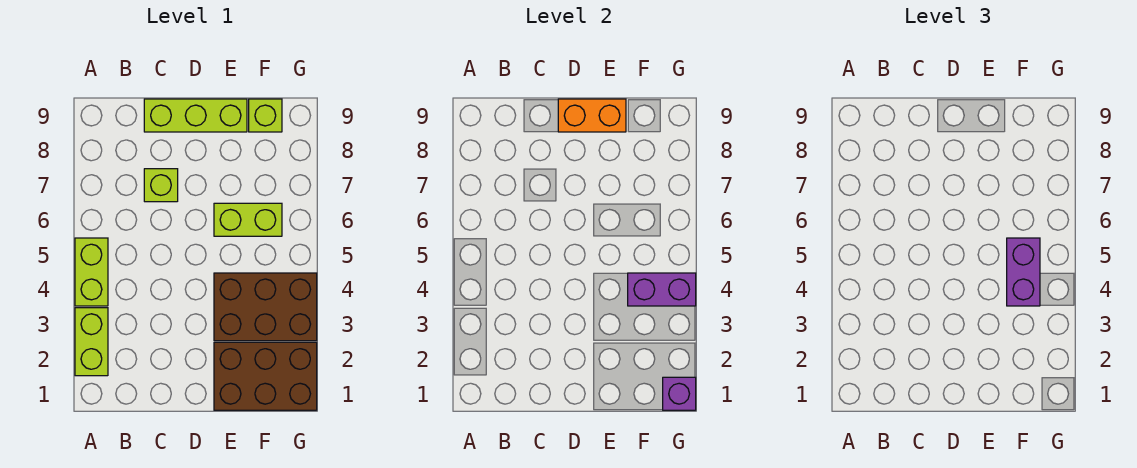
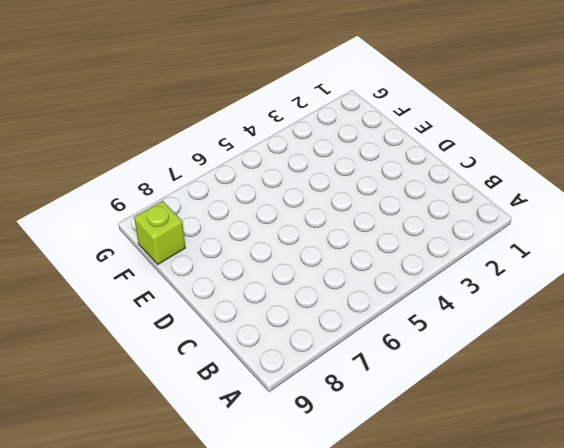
none -> lime 1x2 brick [75,308,108,376]
none -> lime 1x2 brick [75,238,108,306]
none -> lime 1x1 brick [144,169,178,202]

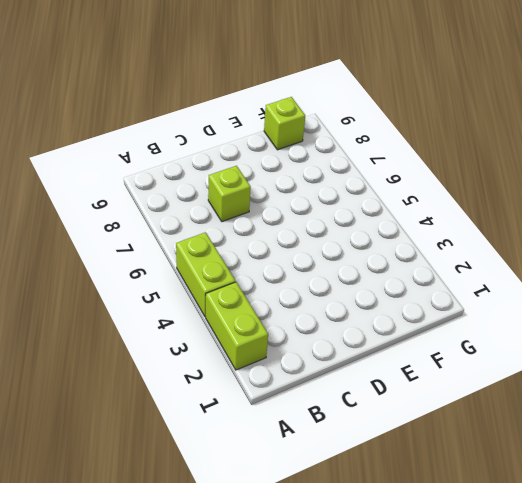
none -> lime 1x3 brick [144,99,247,132]
none -> brown 2x3 brick [214,342,317,410]
none -> brown 2x3 brick [214,273,317,341]

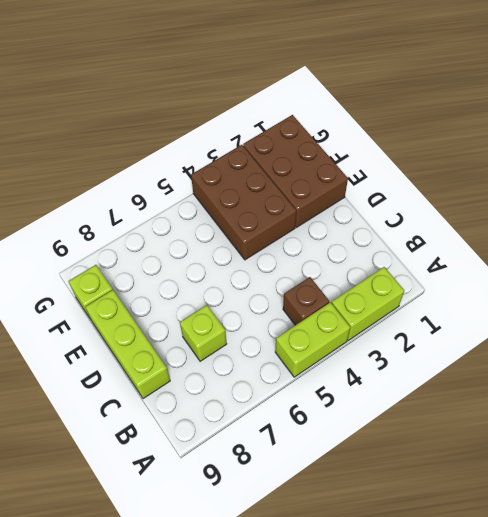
brown 1x1 brick [283,277,329,325] -> none
none -> lime 1x2 brick [214,203,282,236]
none -> orange 1x2 brick [558,99,626,132]
none -> purple 1x2 brick [628,273,696,306]

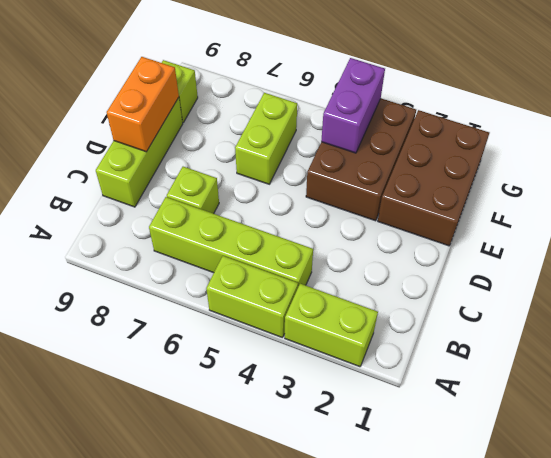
lime 1x4 brick [149,197,313,287] -> none
none -> purple 1x1 brick [663,377,696,410]
none -> purple 1x2 brick [1007,238,1040,306]

